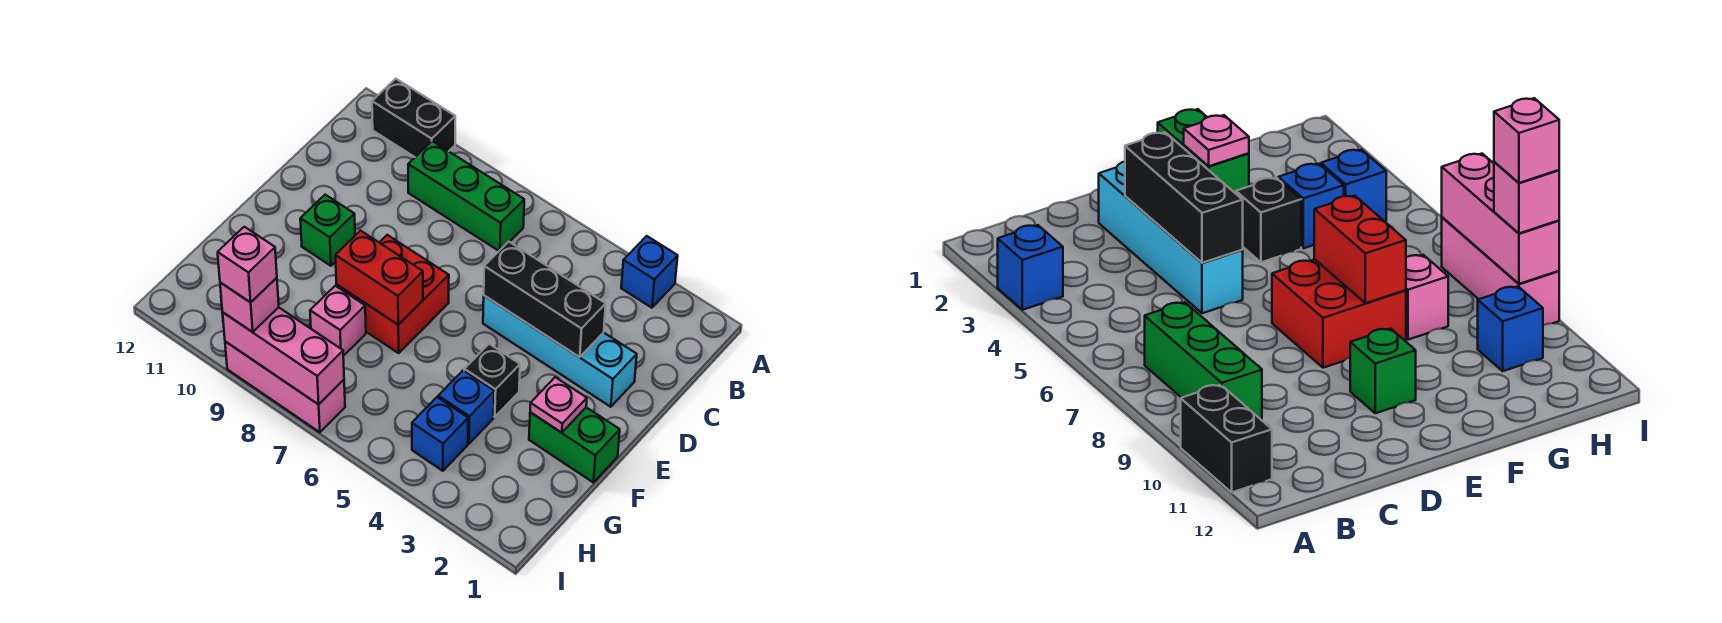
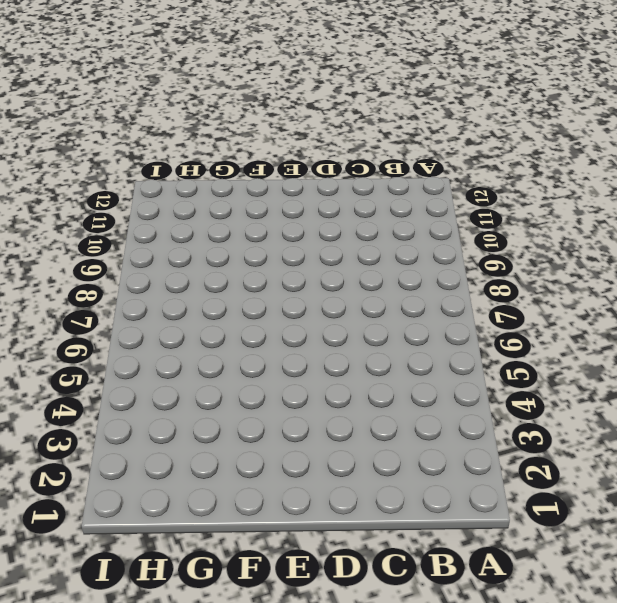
none -> blue 1x1 brick [621,236,678,308]
none -> black 1x2 brick [372,79,455,157]
none -> green 1x3 brick [408,141,524,251]

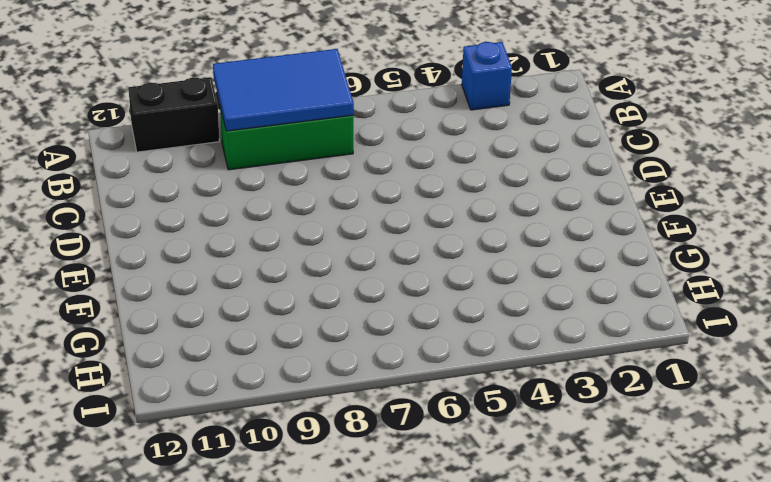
blue 2x3 tile [213,49,354,131] -> none
none -> cyan 1x4 brick [483,296,637,407]
none -> red 2x2 brick [337,235,449,353]
none -> green 1x1 brick [300,195,355,266]

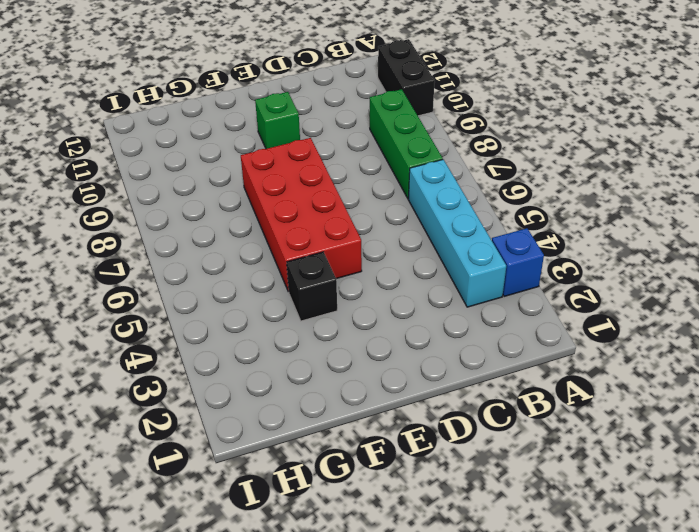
cyan 1x4 brick [409,160,506,307] -> cyan 1x4 brick moved to [483,296,637,407]
red 2x4 brick [241,138,362,292] -> red 2x2 brick [337,235,449,353]
none -> green 1x2 brick [529,407,620,483]
none -> blue 1x1 brick [438,370,494,444]
none -> pink 1x1 brick [310,286,366,356]

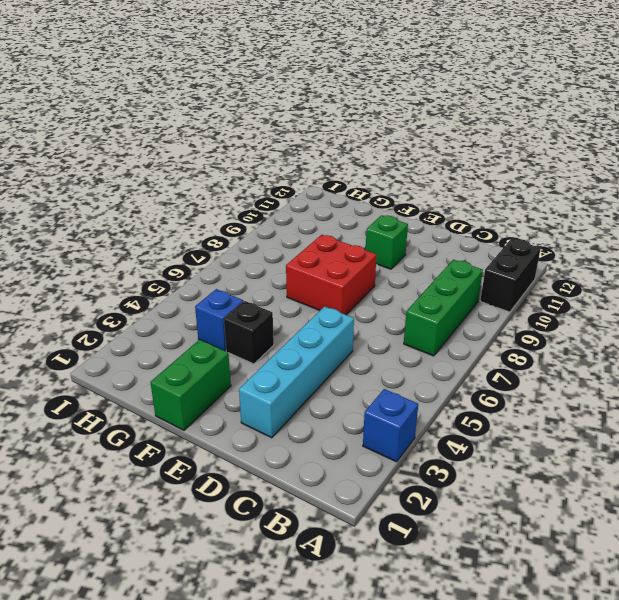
none -> pink 1x1 brick [310,286,366,356]
none -> blue 1x1 brick [412,397,468,471]
none -> blue 1x1 brick [1478,287,1543,371]

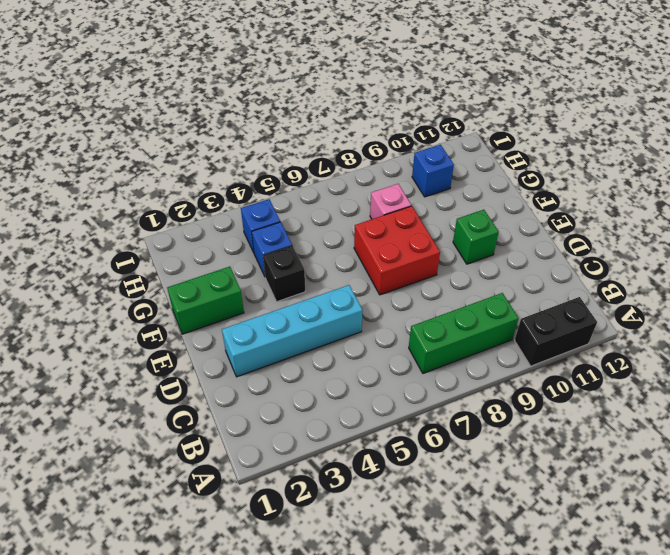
none -> blue 1x1 brick [621,236,678,308]
none -> pink 1x3 brick [225,341,345,432]
none -> black 1x3 brick [484,242,606,357]

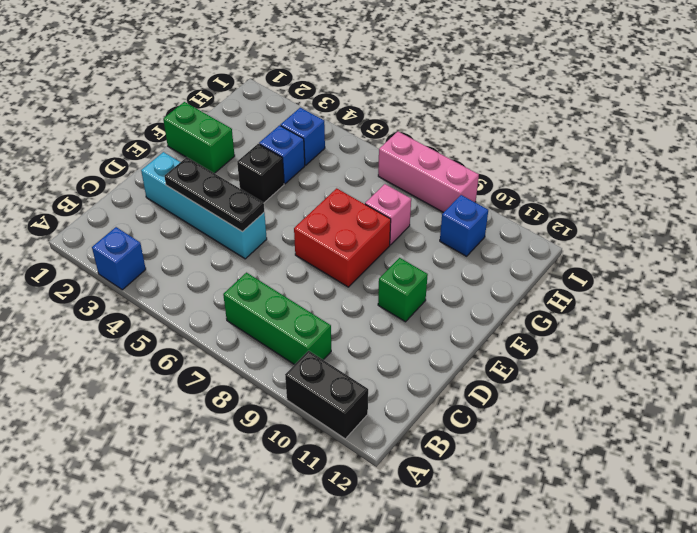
black 1x3 plate [164,157,264,232] -> black 1x3 brick [484,242,606,357]
none -> pink 1x1 plate [530,377,587,433]
none -> red 1x2 brick [335,231,423,325]
none -> pink 1x3 brick [223,307,344,404]

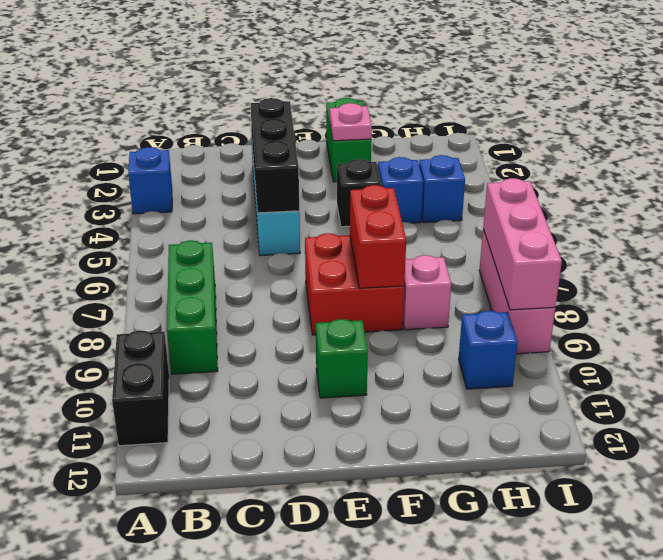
none -> pink 1x1 brick [220,278,279,332]
none -> pink 1x1 brick [218,227,277,303]

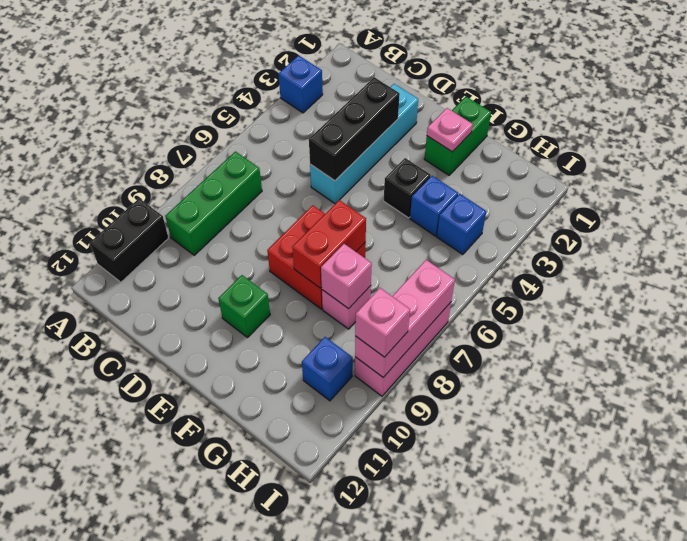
pink 1x1 brick [321,244,372,309] -> pink 1x1 brick moved to [218,227,277,303]

